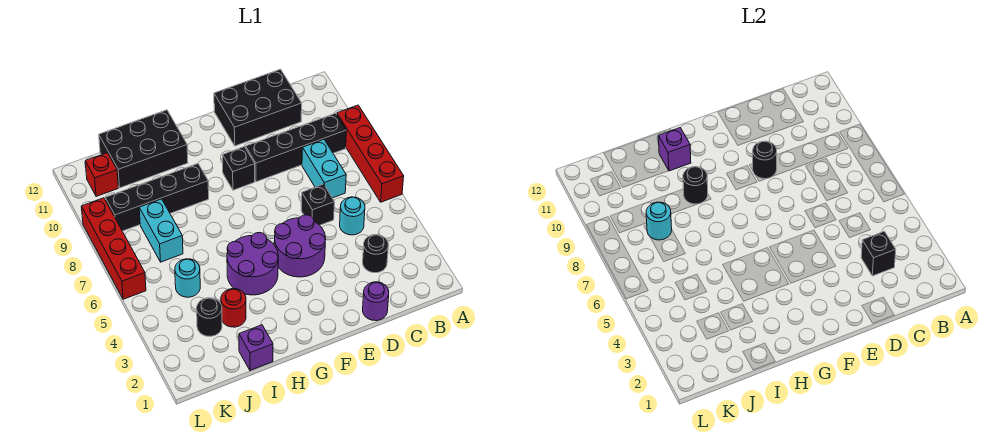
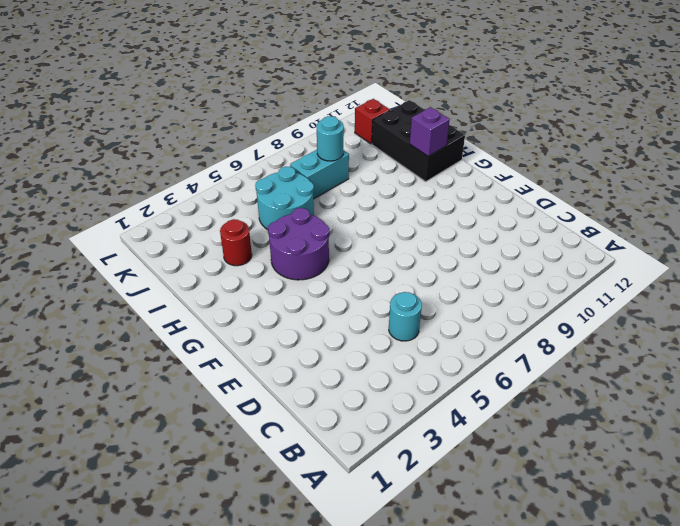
cyan 2x2 round brick [255,167,314,230] -> cyan 1x1 round brick [175,259,200,297]
none -> red 1x4 brick [337,105,404,202]
none -> black 1x4 brick [246,113,346,182]
none -> black 1x1 round brick [363,235,388,273]

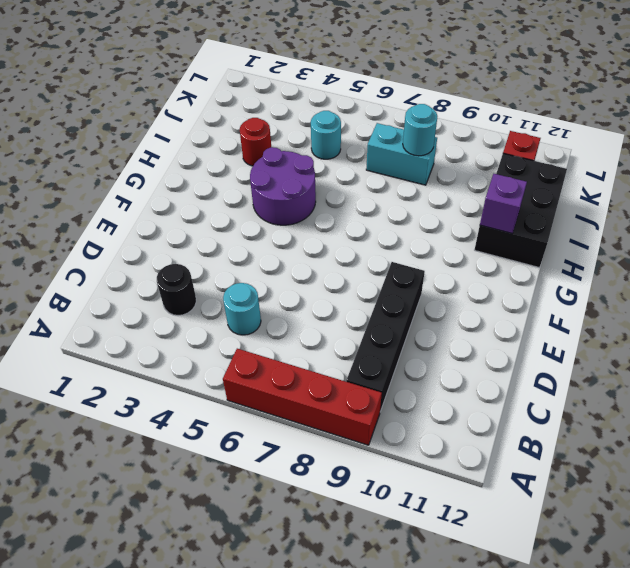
none -> cyan 1x2 brick [302,140,346,198]
none -> black 2x3 brick [214,69,302,146]
none -> purple 1x1 round brick [363,282,389,321]

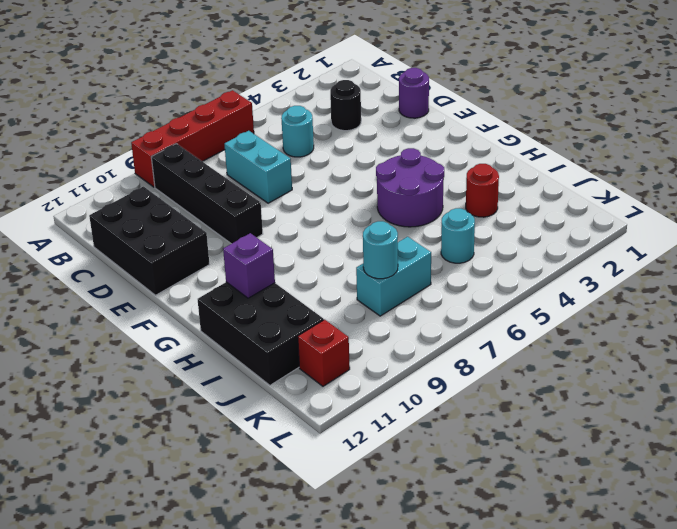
cyan 1x2 brick [224,131,292,203] -> cyan 1x2 brick turned to [302,140,346,198]
none -> black 1x1 brick [301,184,335,225]
none -> purple 2x2 round brick [274,215,326,277]
none -> black 1x1 brick [223,147,255,190]

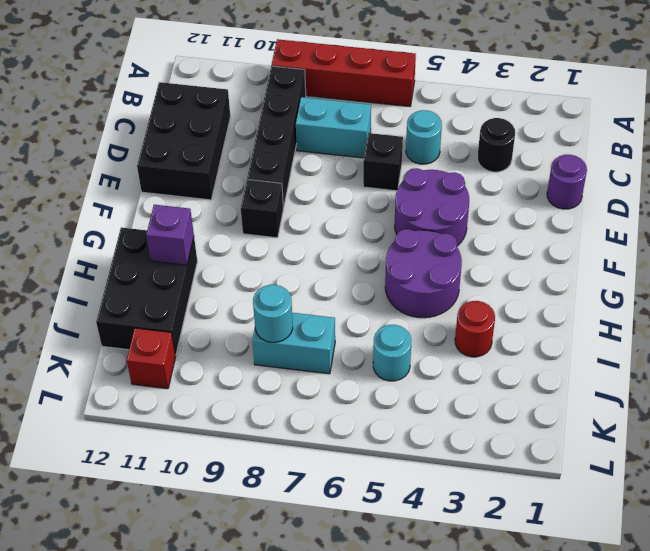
none -> black 1x4 brick [105,164,209,231]
none -> purple 1x1 brick [239,325,273,370]
none -> black 1x1 round brick [197,298,222,336]

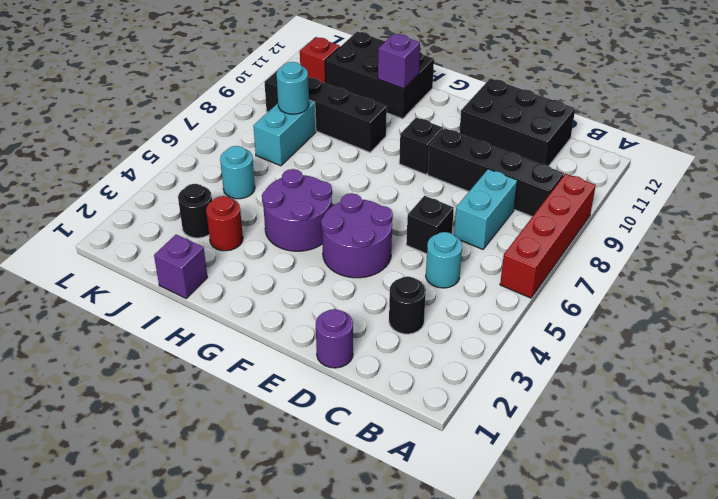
none -> red 1x4 brick [81,198,146,299]
none -> black 1x1 brick [861,231,896,276]
none -> black 1x1 round brick [753,141,777,179]

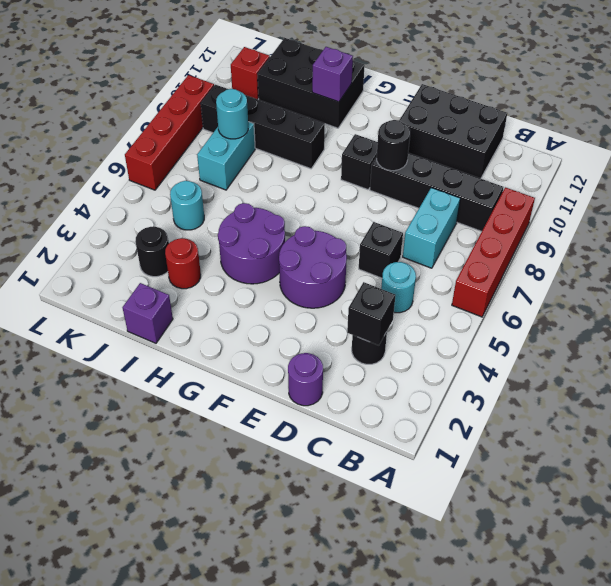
none -> black 1x1 round brick [683,167,708,204]

